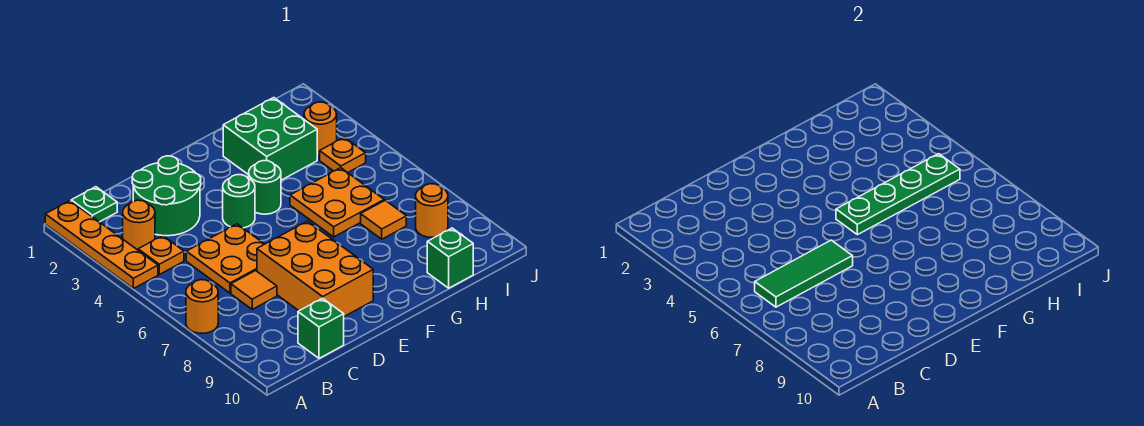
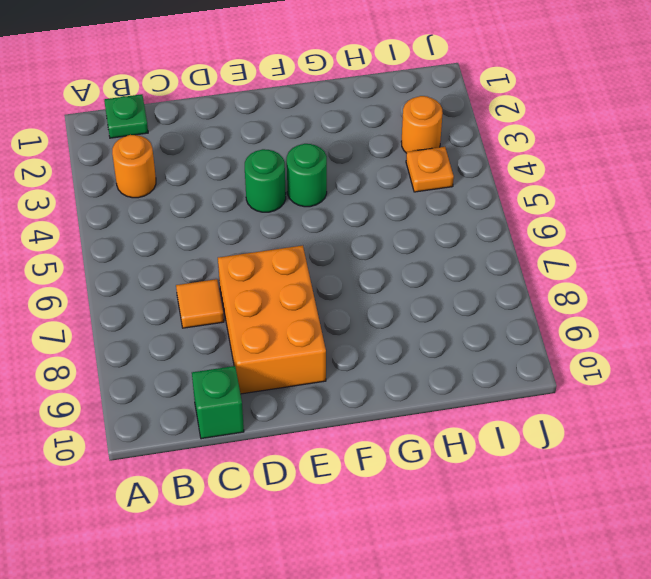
none -> orange 1x4 plate [45,201,158,289]
none -> orange 1x1 round brick [186,280,218,333]
none -> orange 1x1 plate [138,236,184,274]

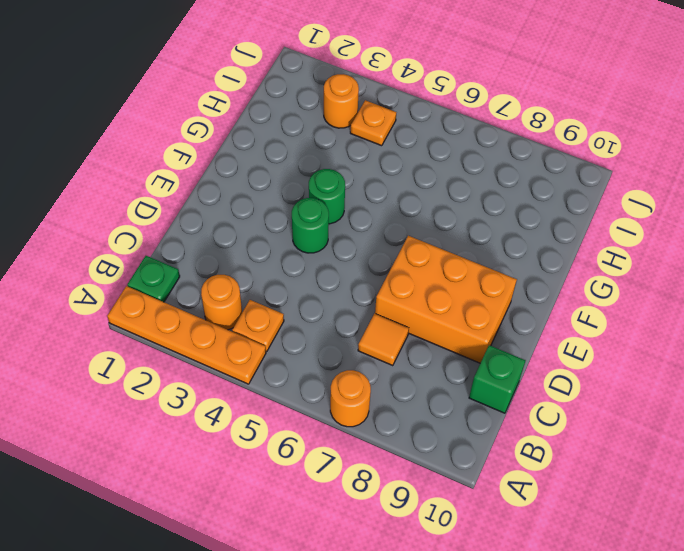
none -> green 2x2 round brick [132,156,201,236]
none -> orange 2x2 plate [186,224,264,293]
none -> green 2x2 brick [223,98,317,180]

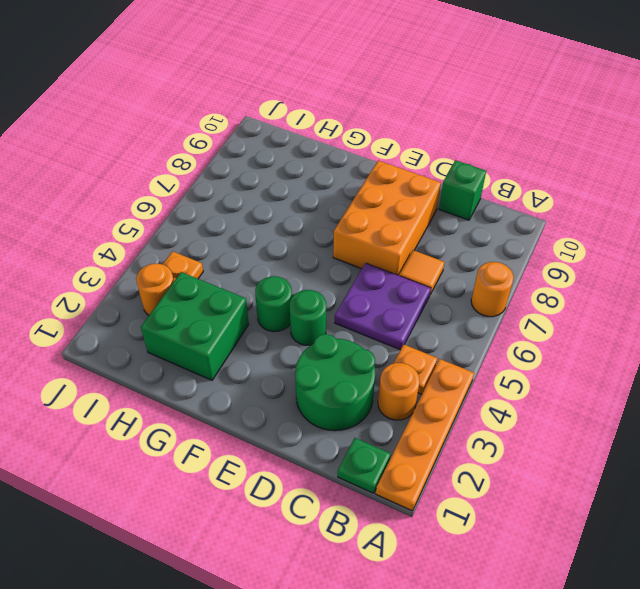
purple 2x2 plate [335,263,431,350] -> orange 2x2 plate [186,224,264,293]
none -> orange 2x2 plate [290,168,384,237]
none -> orange 1x1 tile [361,200,406,239]
none -> green 1x1 brick [427,228,473,288]

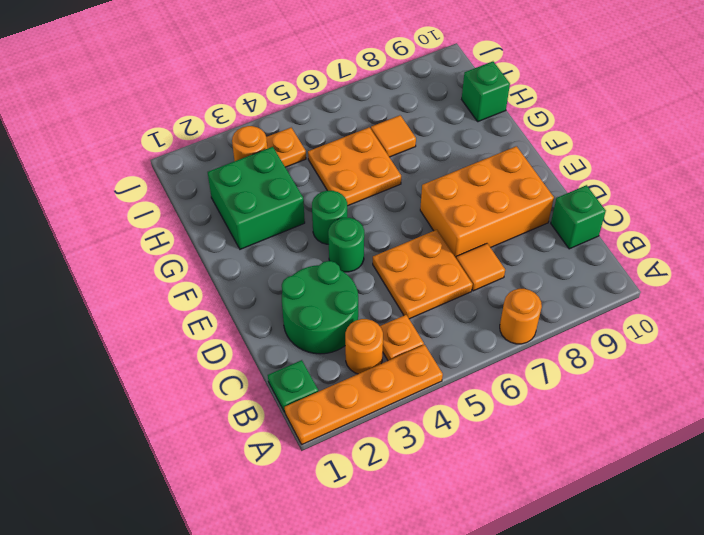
none -> orange 1x1 round brick [416,184,448,237]
none -> green 1x3 tile [755,240,853,307]
none -> green 1x4 plate [836,154,960,235]

